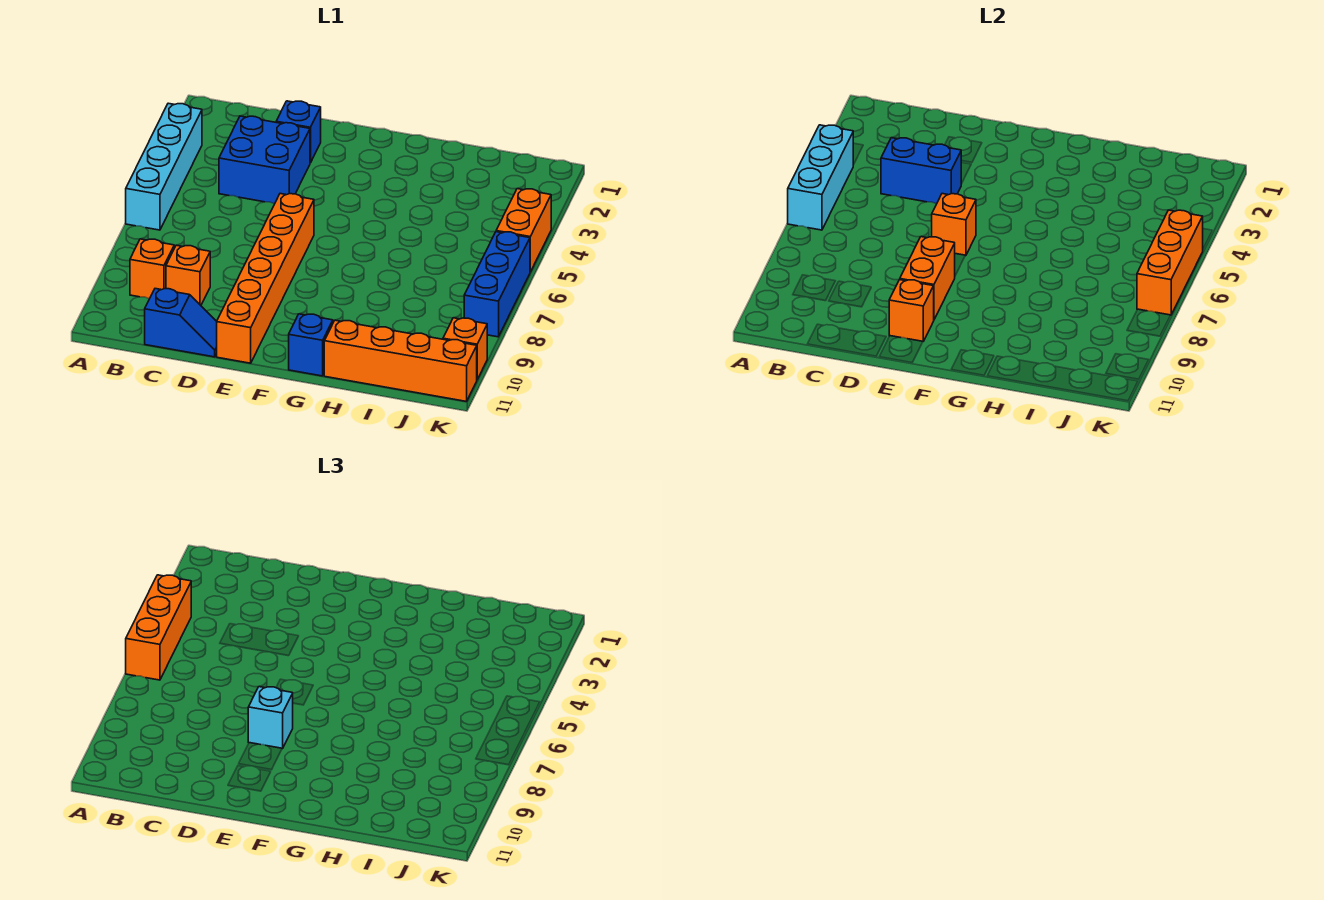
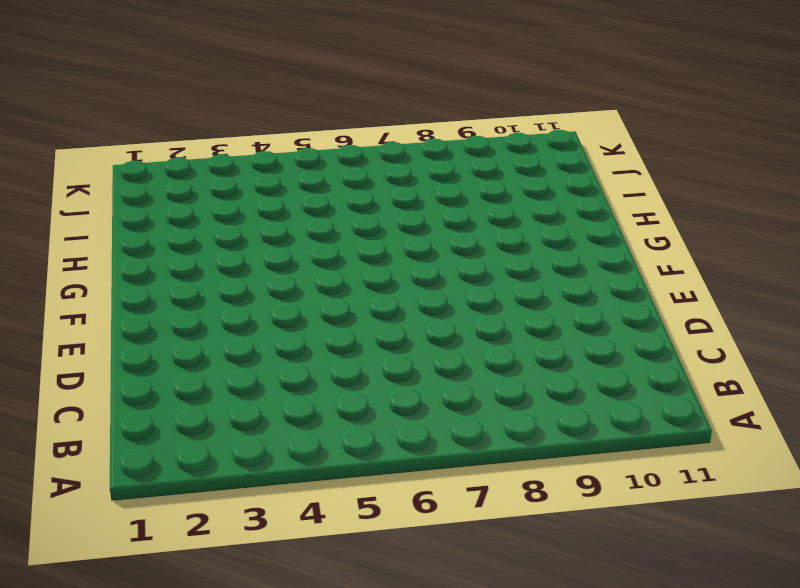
none -> cyan 1x4 brick [126,103,202,230]
none -> orange 1x1 brick [130,239,174,299]
none -> blue 2x2 brick [219,116,310,204]

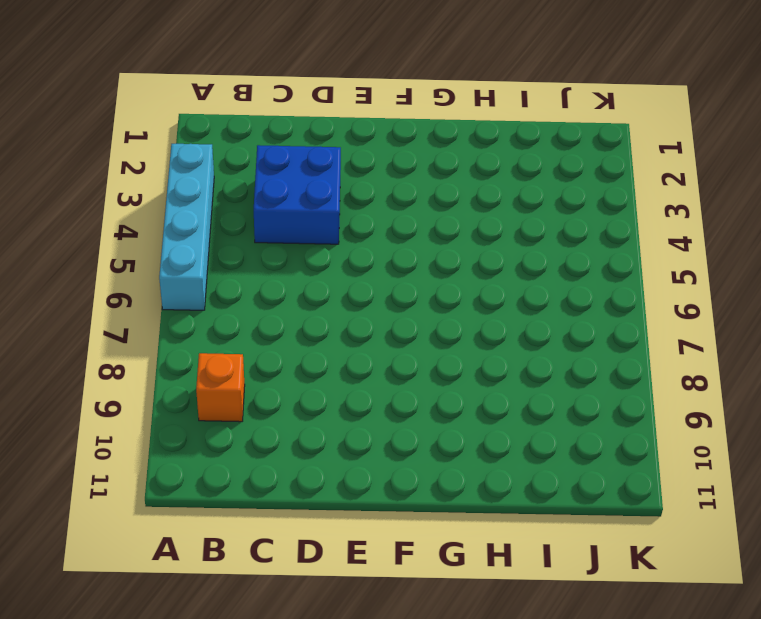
none -> orange 1x1 brick [166,245,210,305]
none -> blue 1x2 slope [145,289,217,357]
none -> blue 1x1 brick [276,101,321,163]

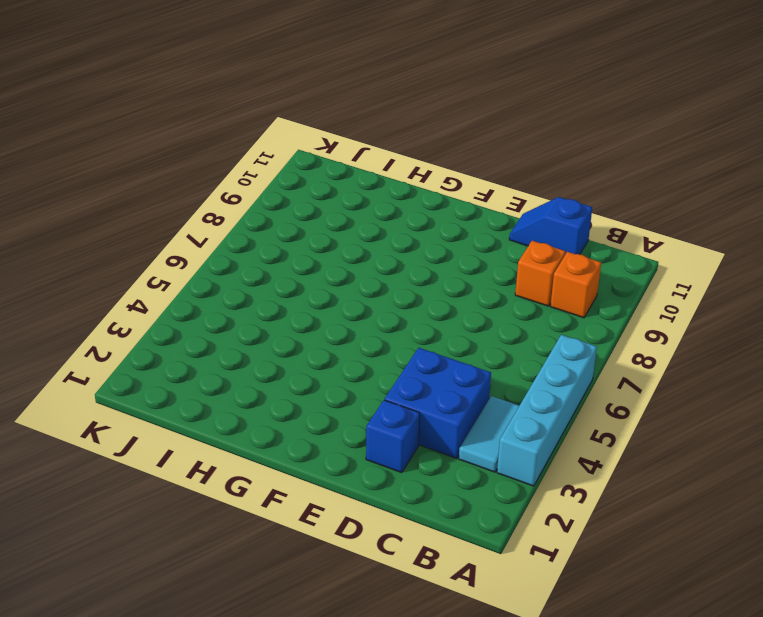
cyan 1x2 tile [459,396,519,472] -> none
none -> orange 1x6 brick [217,194,314,363]
none -> blue 1x1 brick [289,314,333,376]
none -> orange 1x4 brick [324,320,477,402]

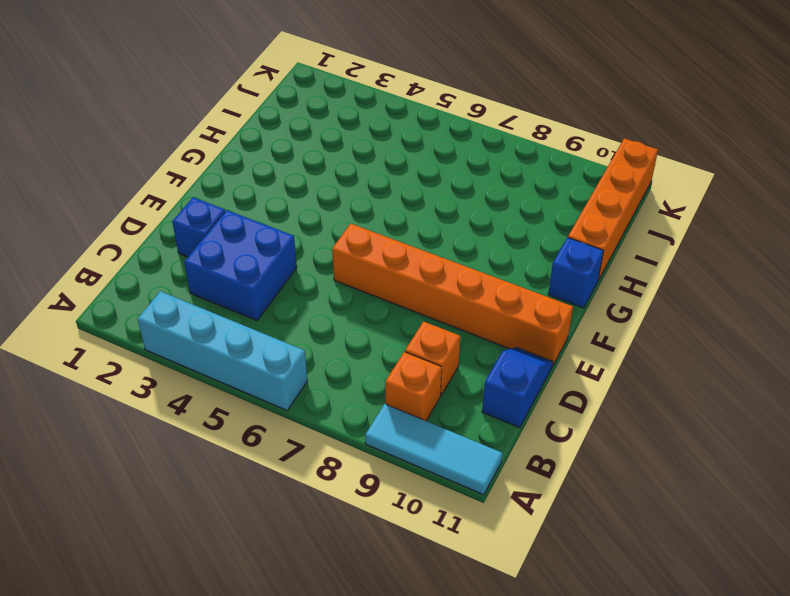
cyan 1x3 tile [365,404,502,495] -> none
none -> orange 1x2 brick [496,189,551,272]
none -> blue 1x3 brick [464,232,530,337]
none -> orange 1x1 brick [443,318,487,379]

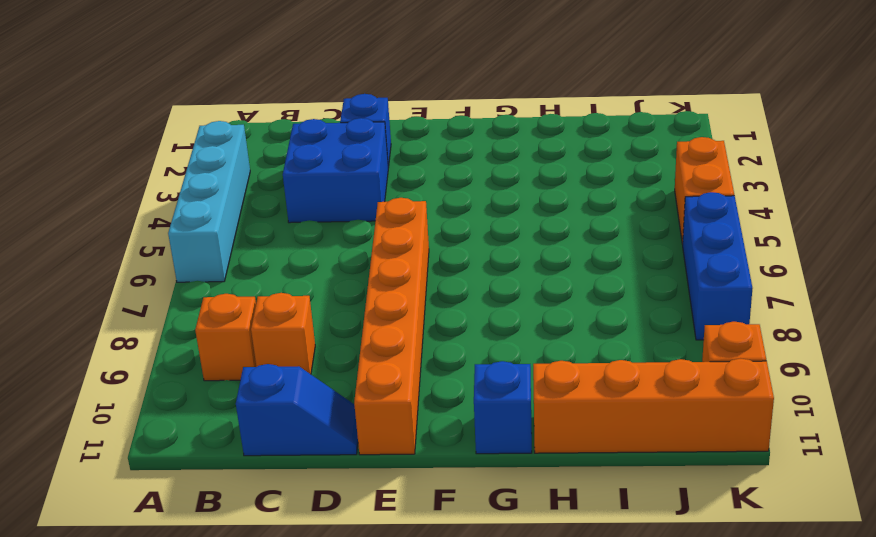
none -> cyan 1x3 brick [788,125,853,230]
none -> blue 1x2 brick [881,138,961,204]
none -> orange 1x1 brick [932,194,976,256]

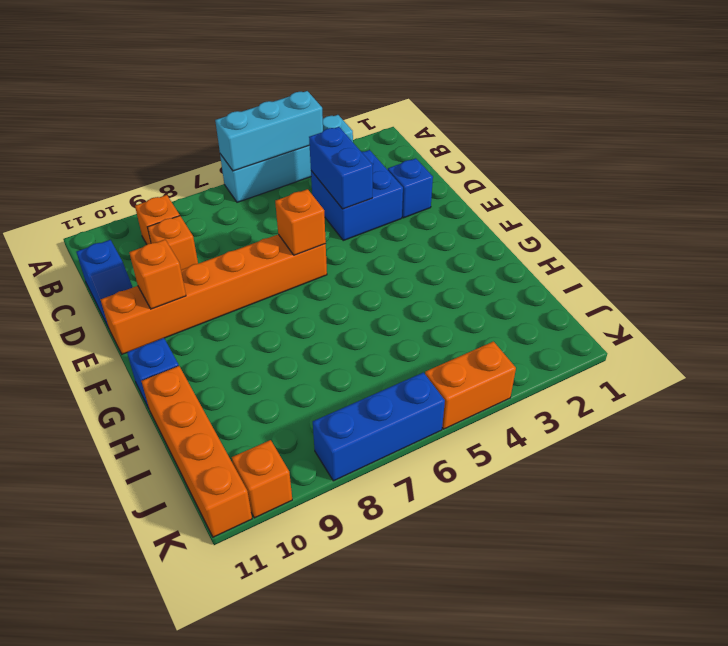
none -> orange 1x2 brick [900,237,955,319]
none -> orange 1x3 brick [1137,210,1203,315]
none -> orange 1x3 brick [126,575,191,680]

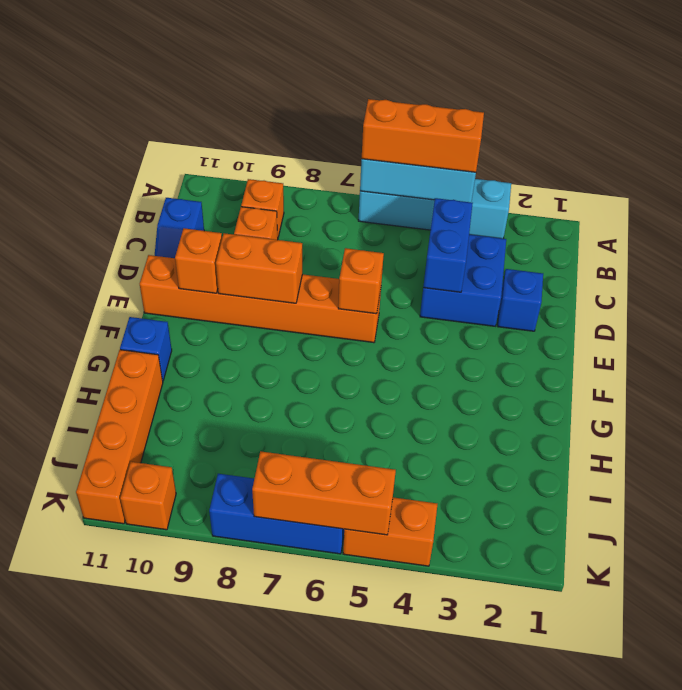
none -> cyan 1x1 brick [248,687,293,749]

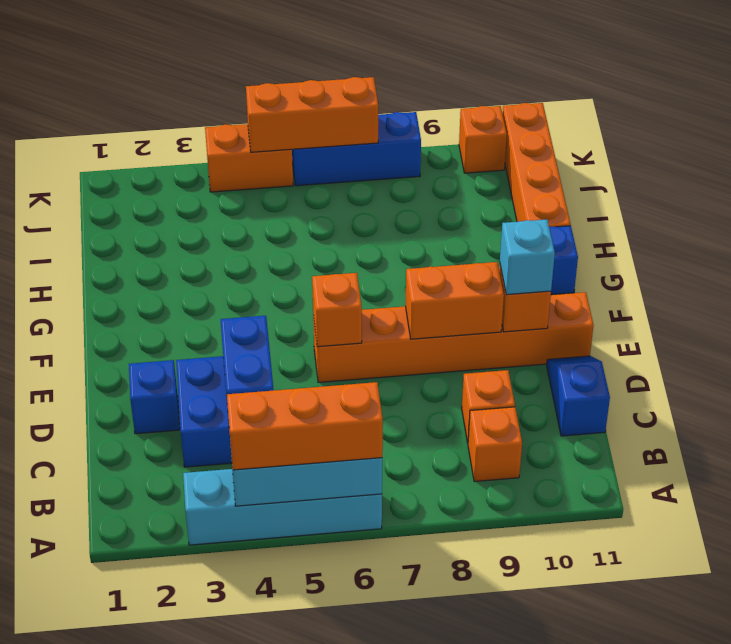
cyan 1x1 brick [500,219,555,295] -> cyan 1x1 brick moved to [248,687,293,749]

